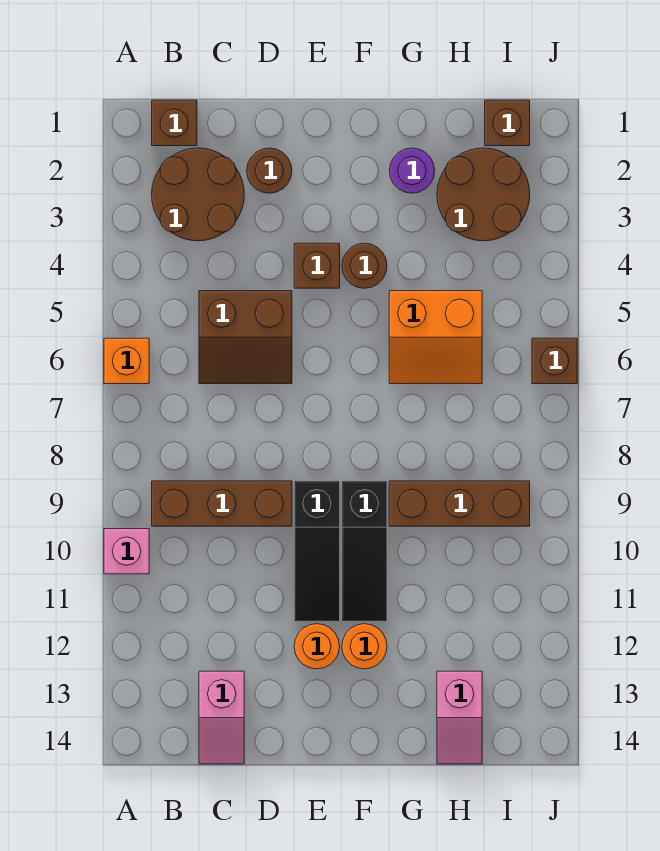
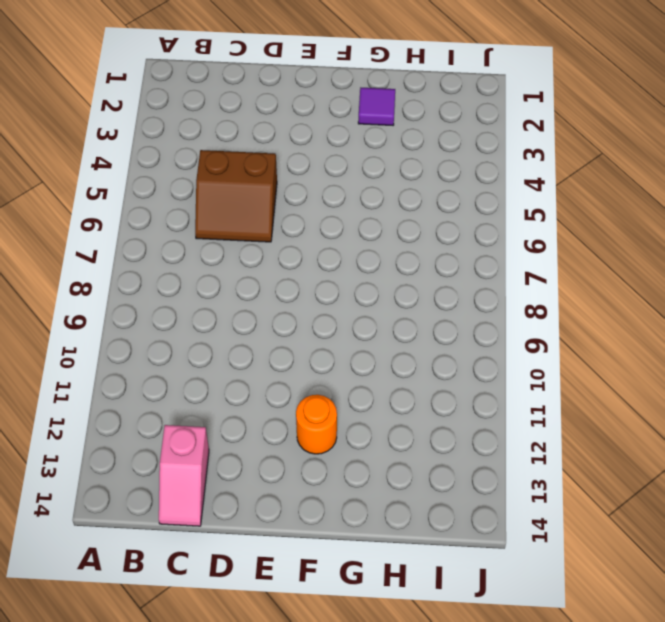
purple 1x1 tile [358,88,395,125] -> purple 1x1 round brick [389,148,435,193]
none -> orange 1x1 brick [104,338,149,384]
none -> pink 1x1 brick [104,529,149,574]
none -> brown 1x1 brick [152,100,197,146]

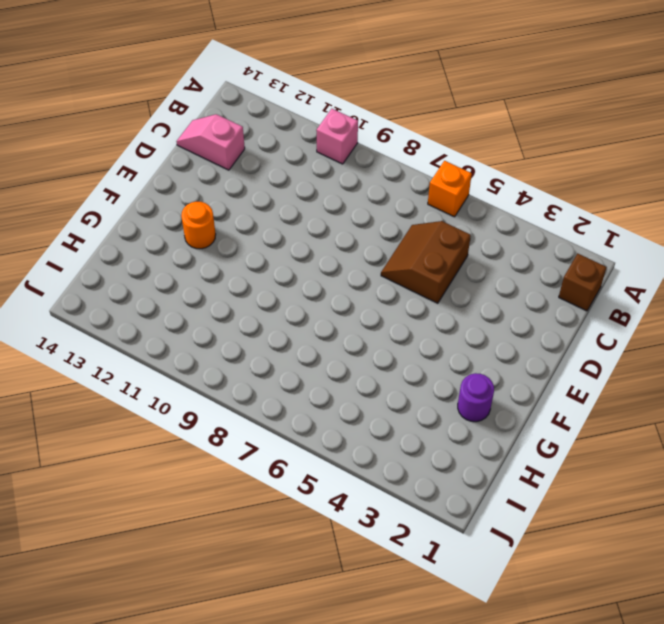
none -> brown 2x2 round brick [152,148,244,241]
none -> brown 1x3 brick [152,481,292,526]
none -> brown 1x1 round brick [247,148,292,193]

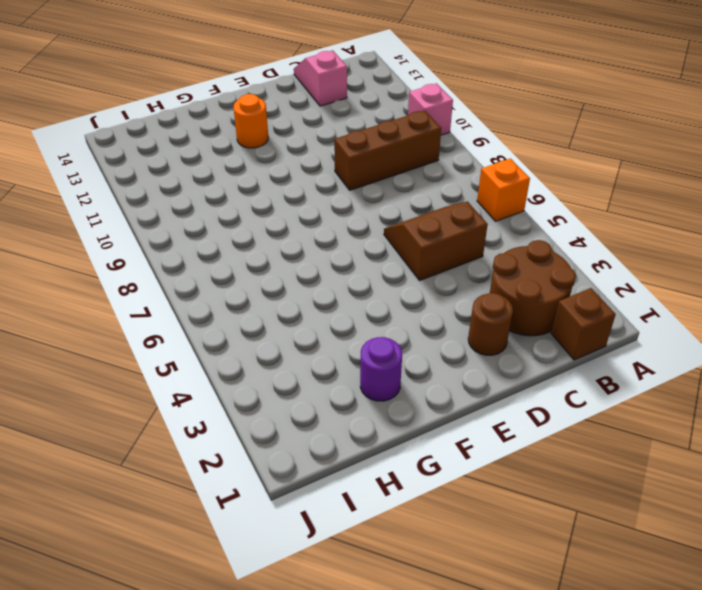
none -> brown 1x1 brick [294,243,340,288]
none -> black 1x3 slope [294,481,340,621]
none -> orange 1x1 round brick [294,624,340,669]

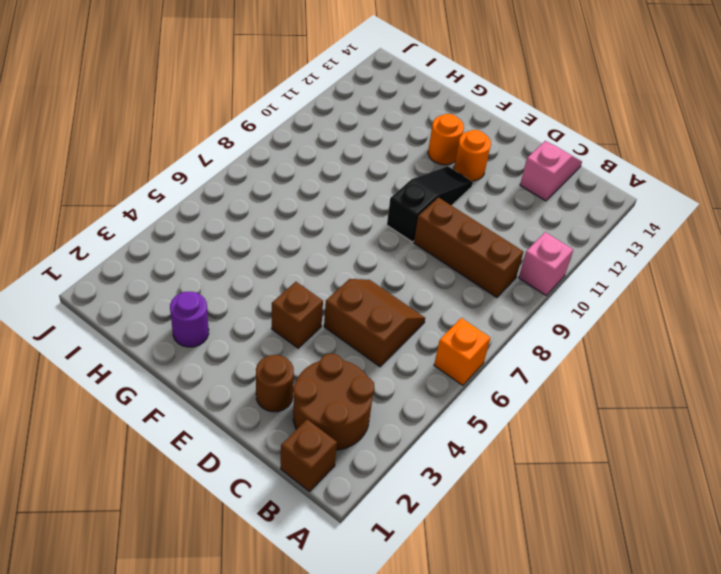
none -> brown 1x1 round brick [342,243,387,288]
none -> black 1x3 slope [342,481,387,621]
none -> orange 2x2 slope [389,291,482,384]

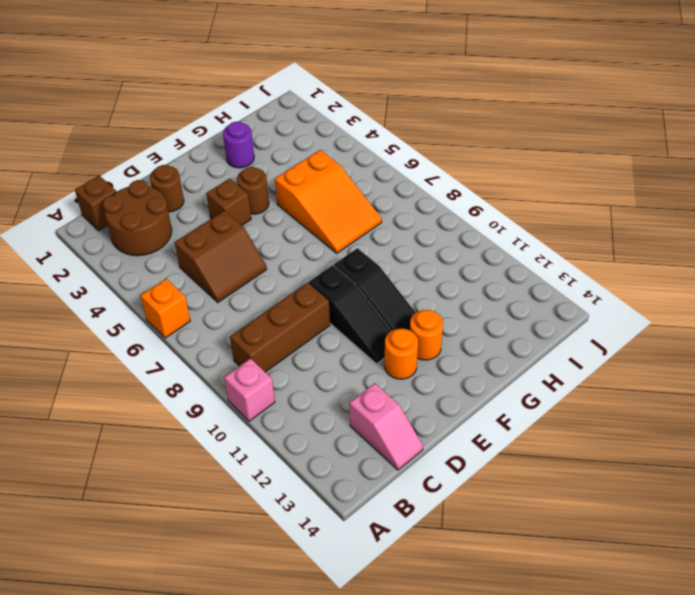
orange 2x3 slope [275,150,382,253] -> orange 2x2 slope [389,291,482,384]
none -> brown 1x3 brick [389,481,530,526]
none -> brown 2x2 round brick [437,148,530,241]
none -> pink 1x2 slope [437,671,482,764]

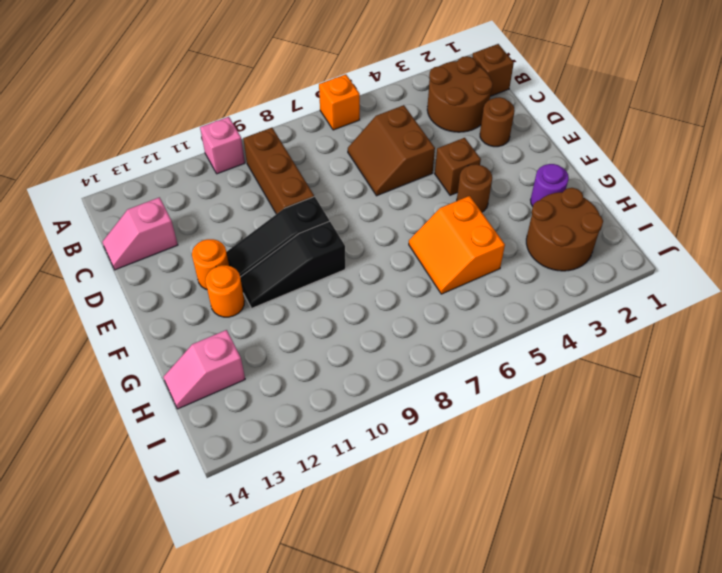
none -> brown 1x3 brick [389,481,530,526]
none -> brown 1x1 brick [485,100,530,146]
none -> brown 1x1 brick [532,338,577,384]

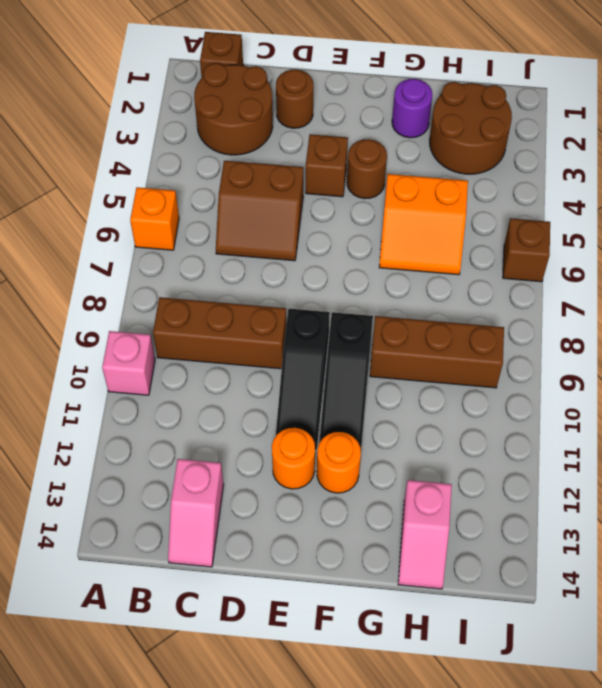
none -> brown 1x1 brick [485,100,530,146]

